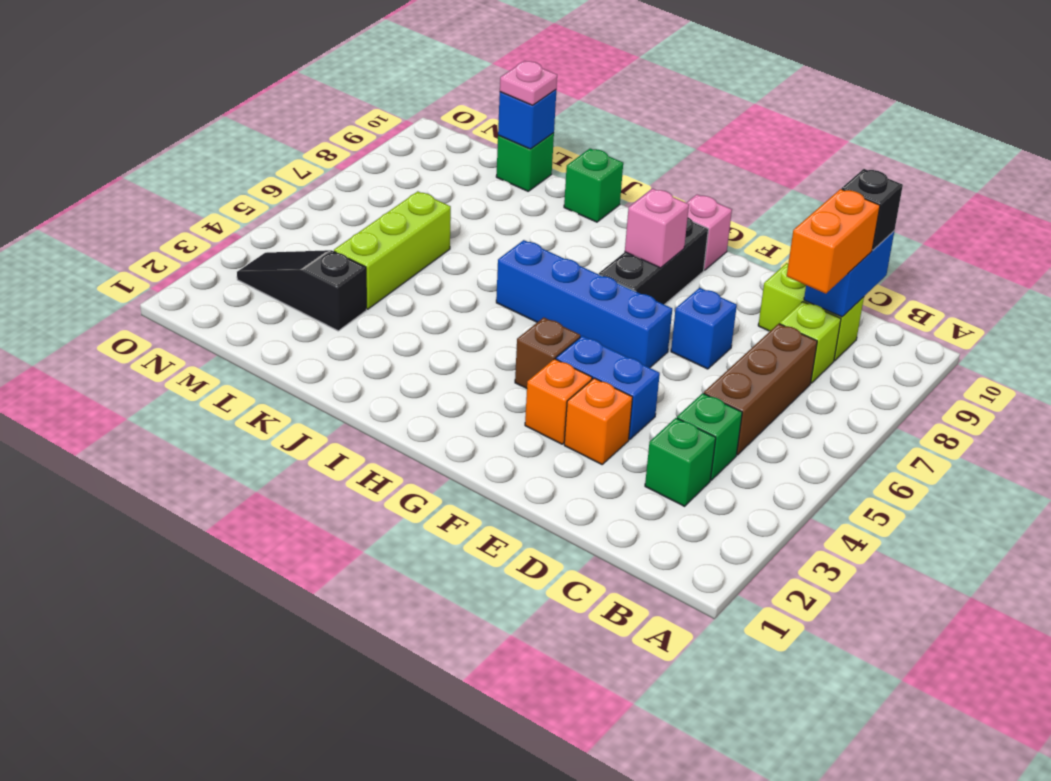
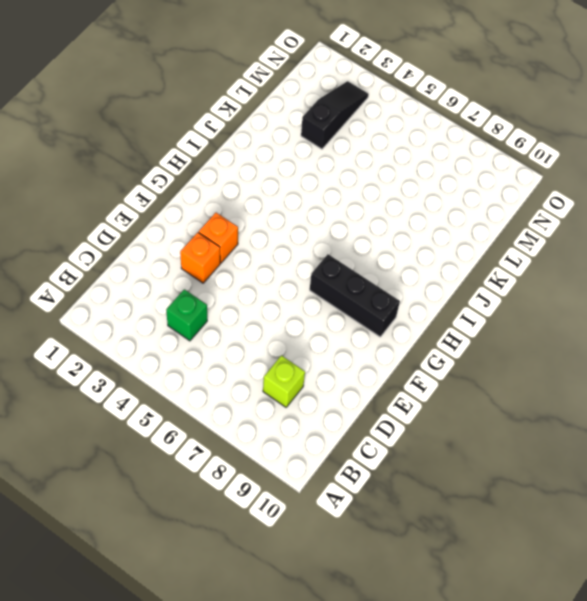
none -> green 1x1 brick [645,418,716,506]
none -> brown 1x3 brick [704,324,817,455]
none -> lime 1x2 brick [758,263,864,361]

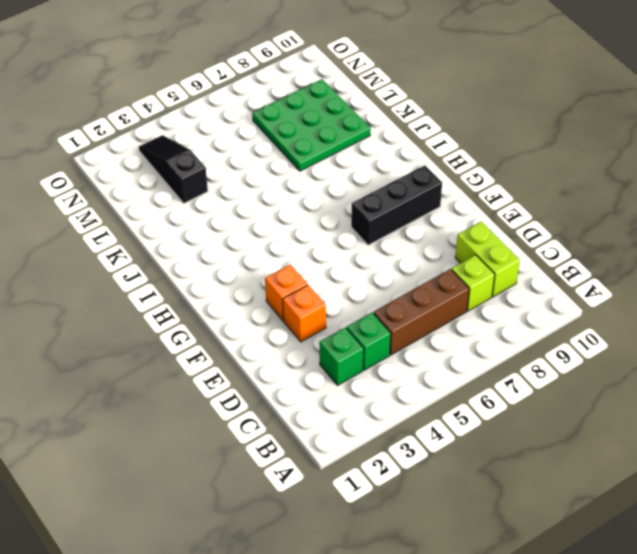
green 3x3 plate [252,79,371,171] -> none
none -> blue 1x2 brick [556,336,660,440]
none -> blue 1x1 brick [671,288,737,369]
none -> blue 1x4 brick [496,240,672,368]

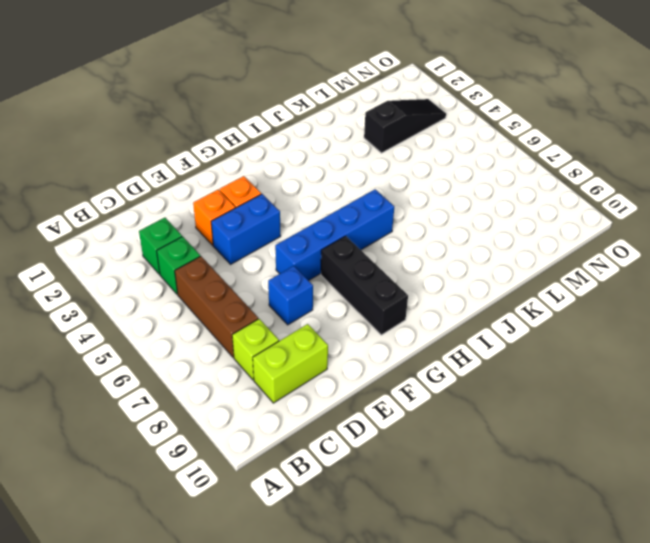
none -> brown 1x1 brick [515,318,580,388]
none -> pink 1x1 brick [687,194,732,270]
none -> green 1x1 brick [564,148,623,222]

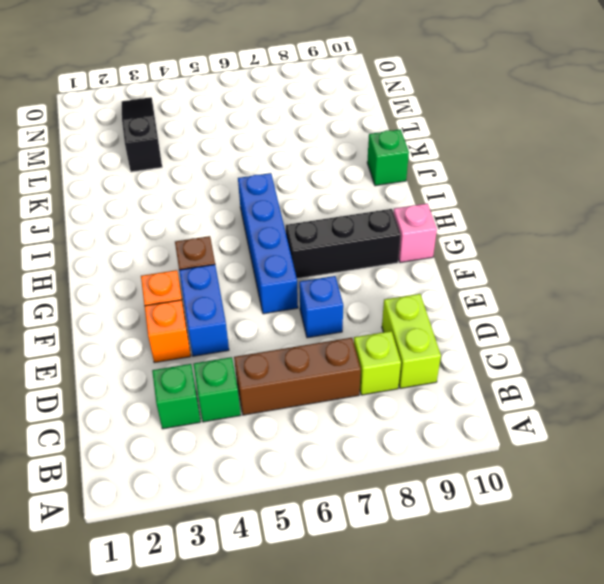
none -> lime 1x3 brick [334,191,451,309]
none -> green 1x1 brick [496,133,554,191]
none -> blue 1x2 brick [804,231,894,317]

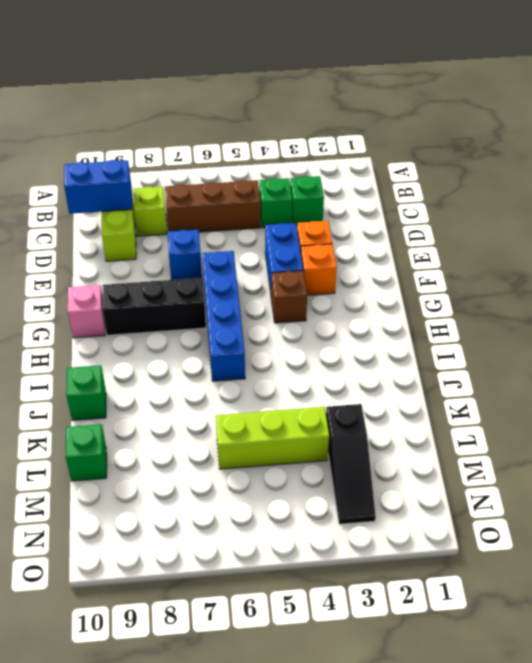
none -> pink 1x1 brick [625,189,689,268]
none -> blue 1x1 brick [498,90,556,149]
none -> orange 1x2 brick [787,189,880,294]

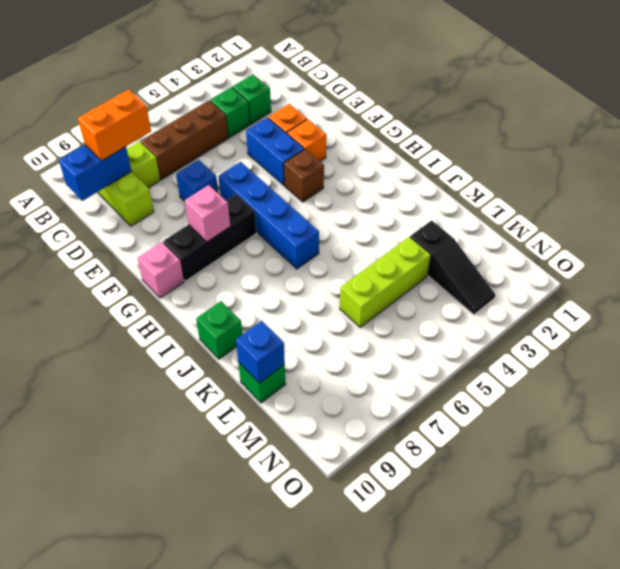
none -> black 1x1 brick [842,169,903,250]
none -> pink 1x1 plate [500,61,557,105]

